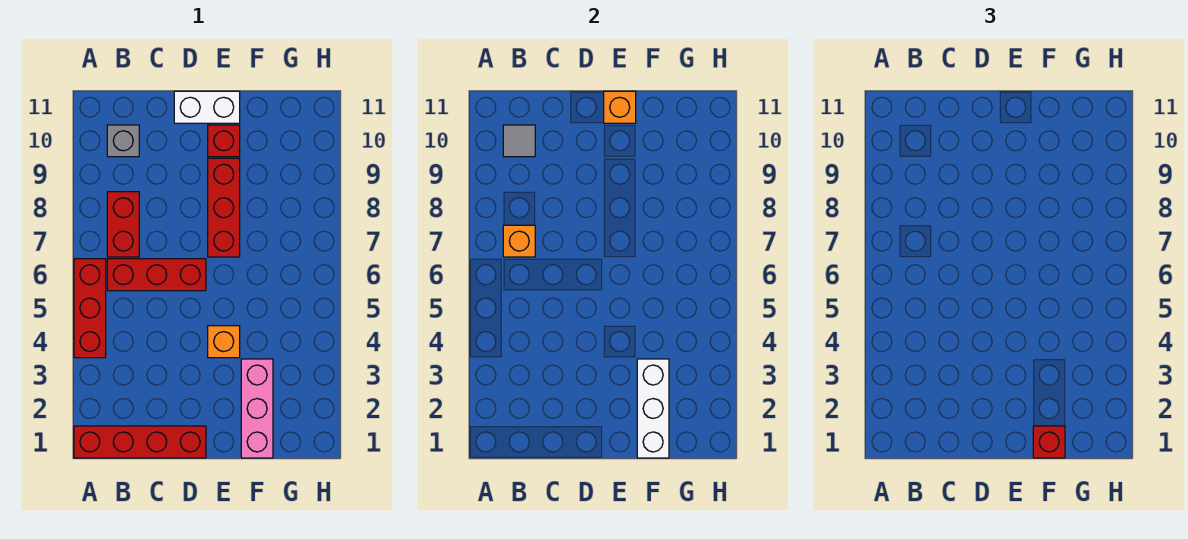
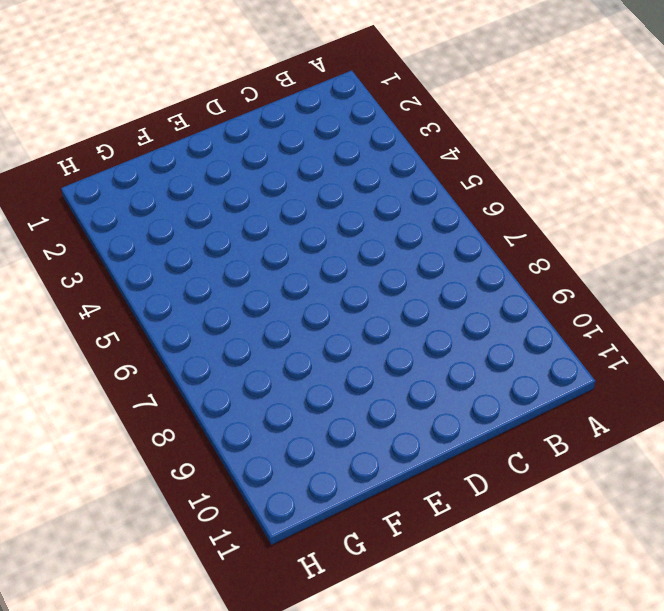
none -> red 1x4 brick [74,426,206,458]
none -> red 1x3 brick [74,259,106,358]
none -> red 1x3 brick [107,259,206,291]

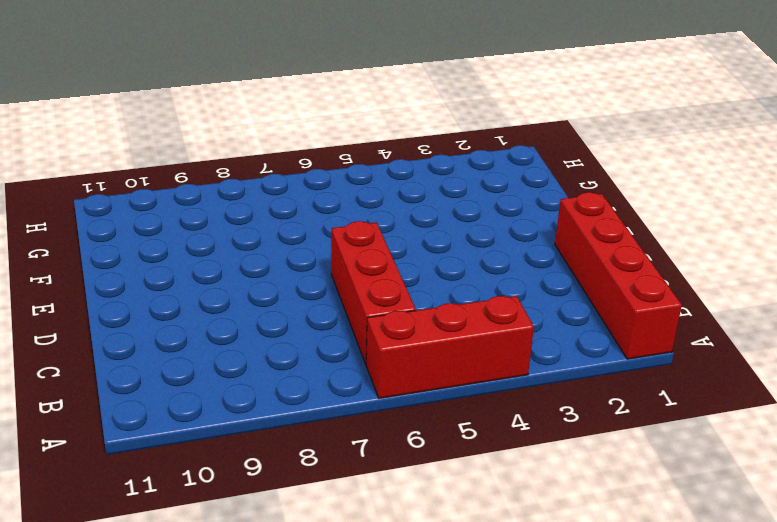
none -> red 1x2 brick [107,192,139,257]
none -> grey 1x1 brick [107,125,139,157]
none -> white 1x2 brick [174,91,240,123]

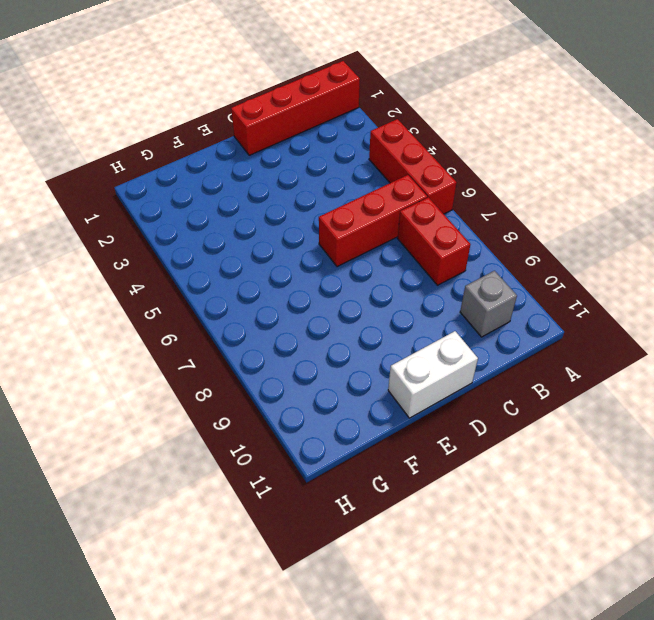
none -> orange 1x1 brick [208,326,240,358]
none -> red 1x3 brick [208,158,240,257]
none -> red 1x1 brick [208,125,240,157]

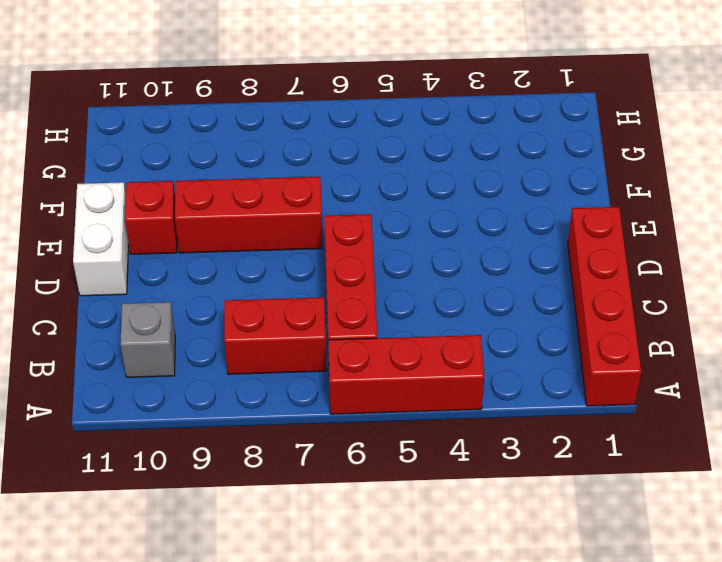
none -> orange 1x1 brick [208,326,240,358]
none -> pink 1x3 brick [241,359,273,458]
none -> orange 1x1 brick [503,225,535,257]

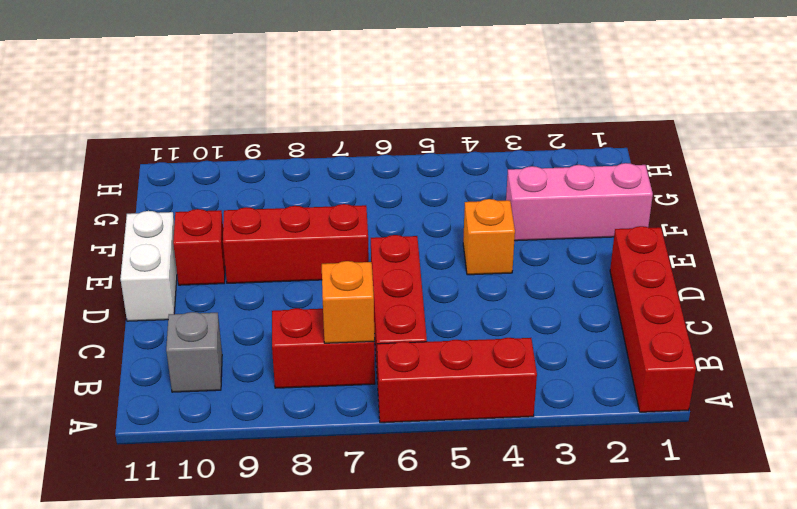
none -> grey 1x1 tile [503,125,535,157]
none -> orange 1x1 brick [604,91,636,123]
none -> white 1x3 brick [637,359,669,458]

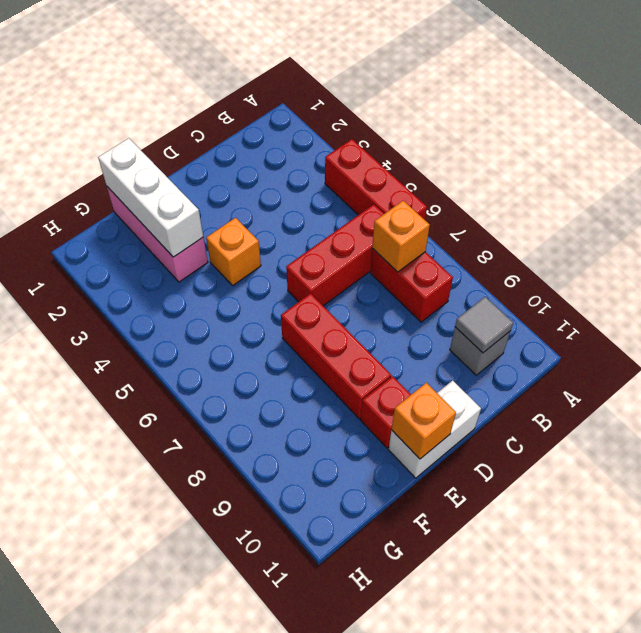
none -> red 1x4 brick [74,426,206,458]
none -> red 1x1 brick [1033,426,1065,458]

